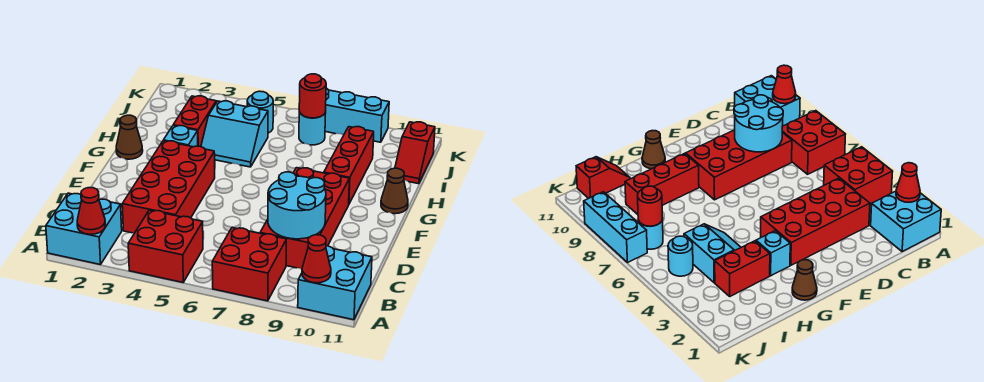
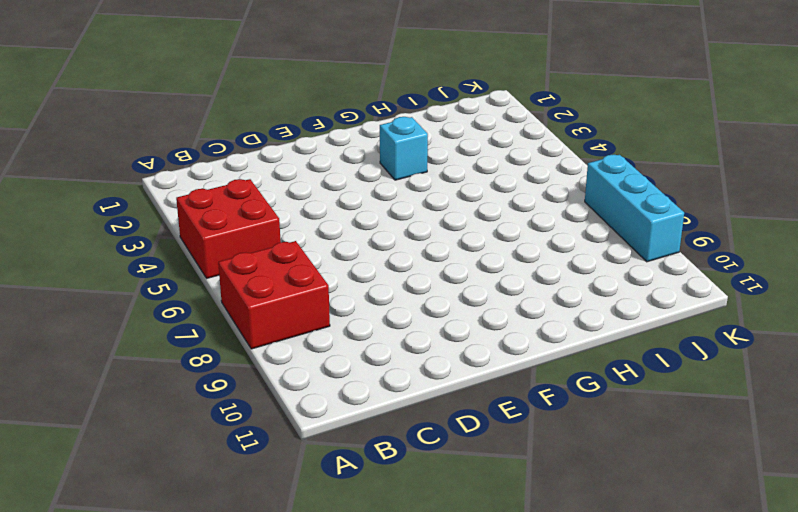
none -> cyan 2x2 brick [46,193,122,265]
none -> cyan 2x2 brick [298,246,372,320]
none -> red 2x4 brick [122,141,215,233]

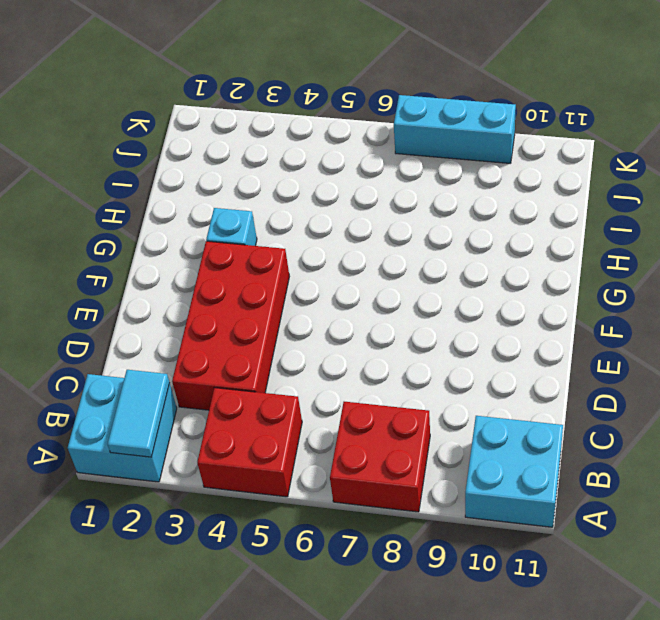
cyan 1x2 tile [108,370,170,457] -> red 1x1 cone [77,188,105,234]
none -> red 2x4 brick [260,168,349,269]
none -> brown 1x1 cone [116,115,143,159]
none -> red 1x3 brick [324,127,374,204]

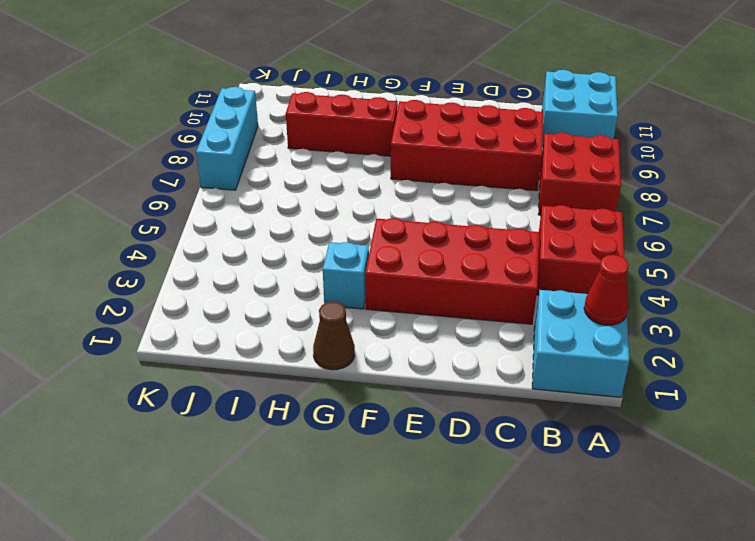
none -> brown 1x1 cone [381,168,408,214]
none -> red 1x2 brick [173,96,216,147]
none -> cyan 2x2 slope [201,101,268,167]

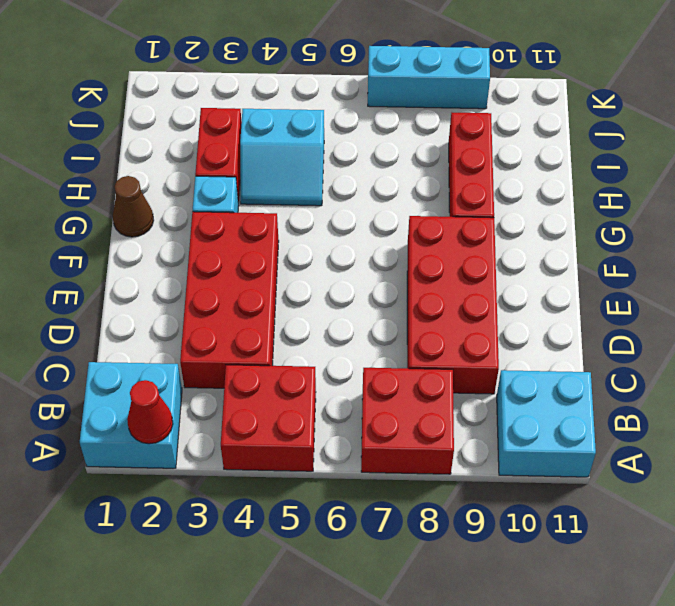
none -> brown 1x1 cone [381,168,408,214]
none -> red 1x2 slope [395,122,435,184]
none -> cyan 1x1 round brick [247,91,273,133]

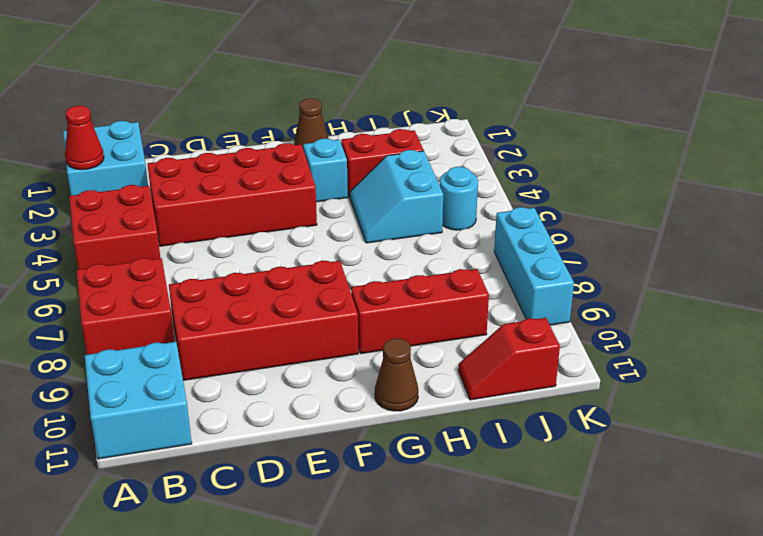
none -> cyan 1x1 round brick [299,112,326,145]
none -> red 1x1 cone [302,235,331,283]
none -> cyan 2x2 round brick [268,172,326,239]

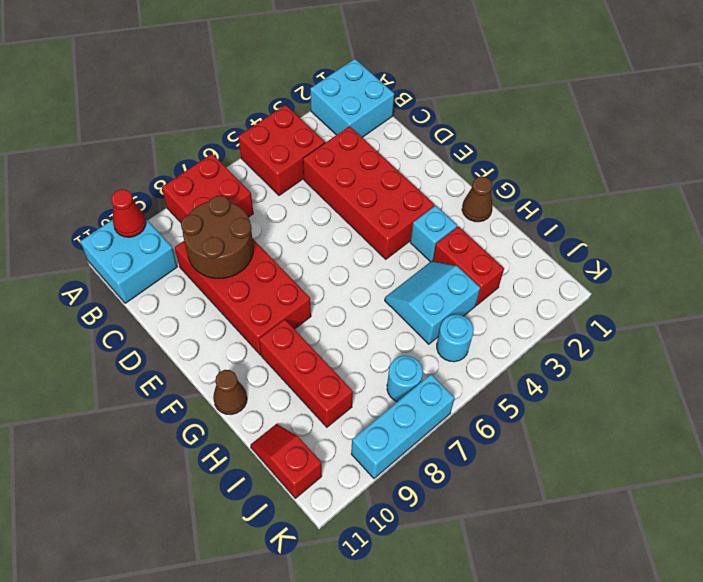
brown 2x2 round brick [181,196,253,278] -> cyan 2x2 round brick [268,172,326,239]
none -> red 1x1 cone [77,188,105,234]
none -> red 1x1 round brick [299,74,326,118]

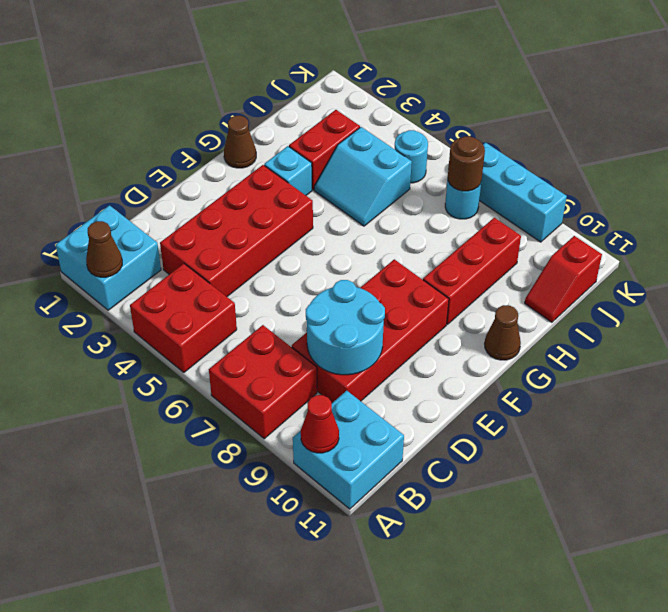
brown 1x1 cone [86,221,122,277] -> red 1x1 cone [77,188,105,234]
brown 1x1 round brick [448,136,485,191] -> red 1x1 round brick [299,74,326,118]

